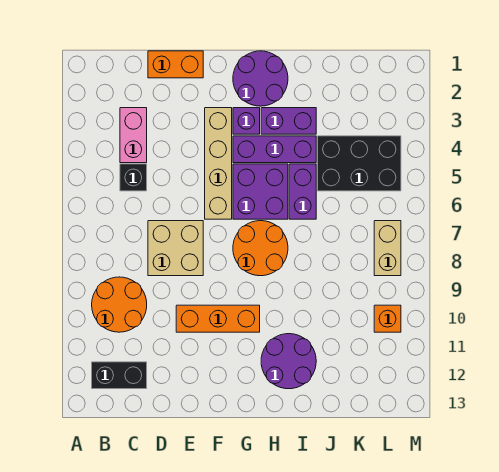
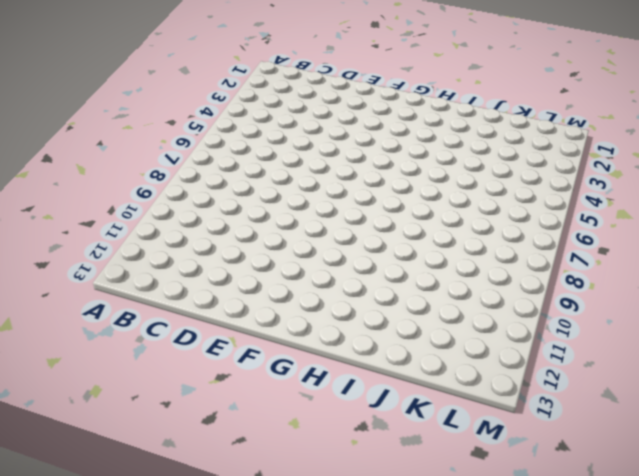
none -> orange 2x2 round brick [92,277,147,332]
none -> black 1x2 brick [92,362,147,389]
none -> pink 1x2 brick [120,108,147,163]

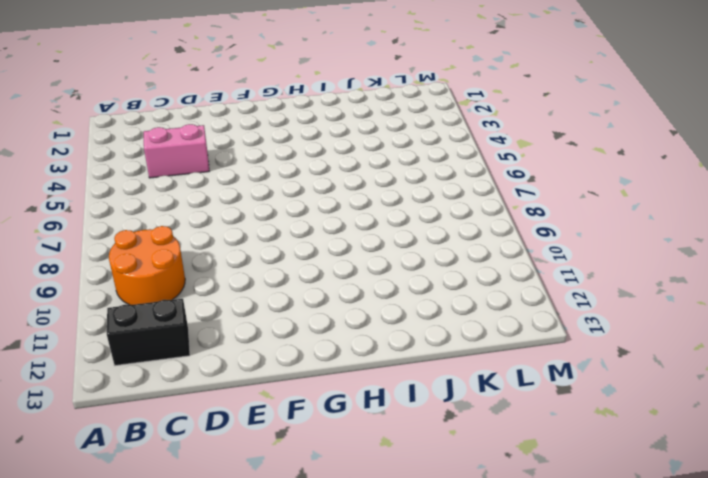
pink 1x2 brick [144,124,209,178] -> pink 1x2 brick turned to [120,108,147,163]
none -> black 1x1 brick [120,164,147,191]
none -> orange 1x2 brick [148,51,203,78]
none -> tan 2x2 brick [148,221,203,276]

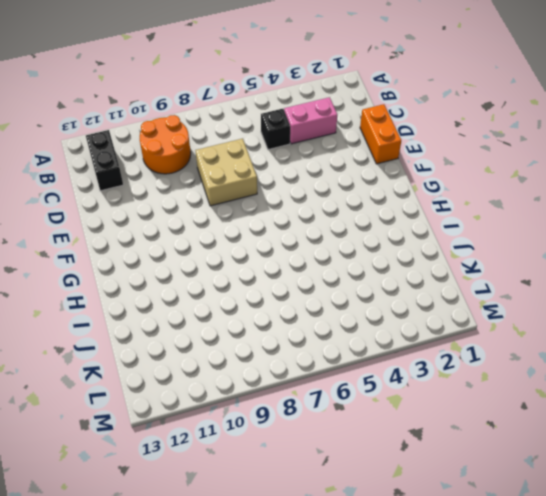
none -> orange 1x3 brick [176,305,260,332]
none -> tan 1x4 brick [205,108,232,219]
none -> purple 2x2 round brick [233,51,288,106]

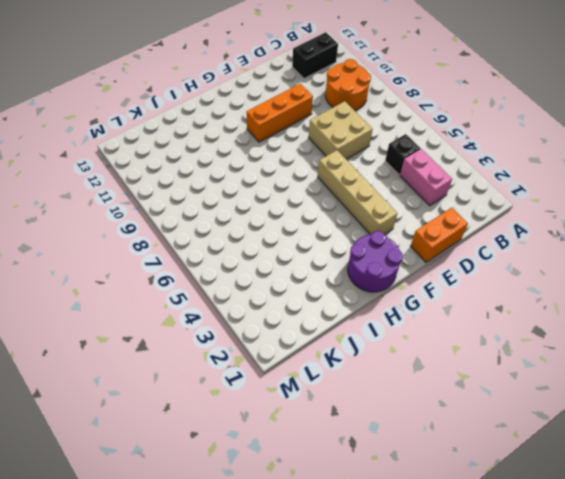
none -> purple 1x1 brick [233,108,260,134]
none -> purple 1x3 brick [233,136,316,163]
none -> purple 2x2 brick [233,164,288,219]

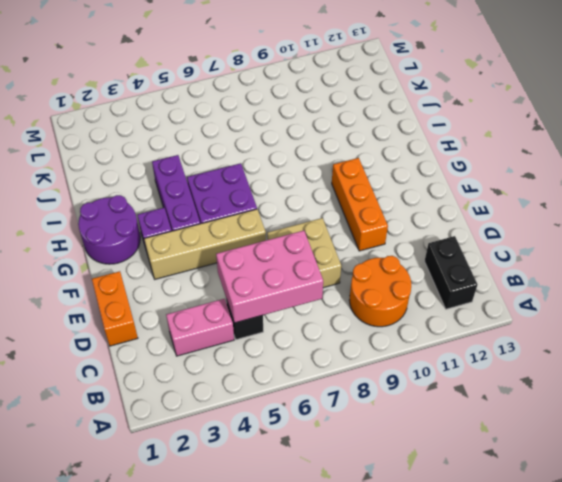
pink 2x3 brick [216,231,323,323] -> none
none -> orange 2x2 round brick [233,221,288,276]
none -> purple 1x2 brick [261,108,316,134]
none -> purple 2x2 round brick [261,334,316,389]

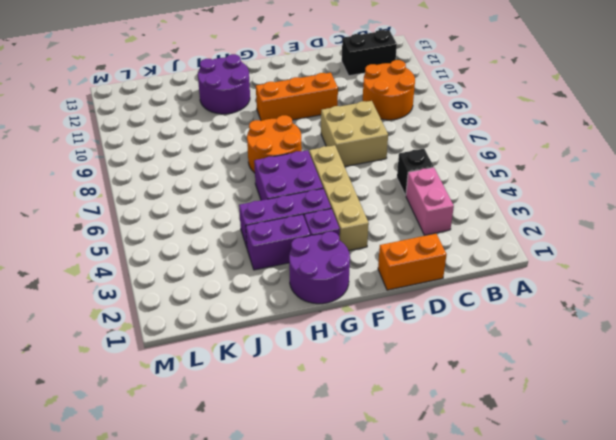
none -> purple 1x2 brick [289,164,316,219]
none -> black 2x3 brick [318,136,401,191]
none -> tan 1x2 brick [374,221,401,276]

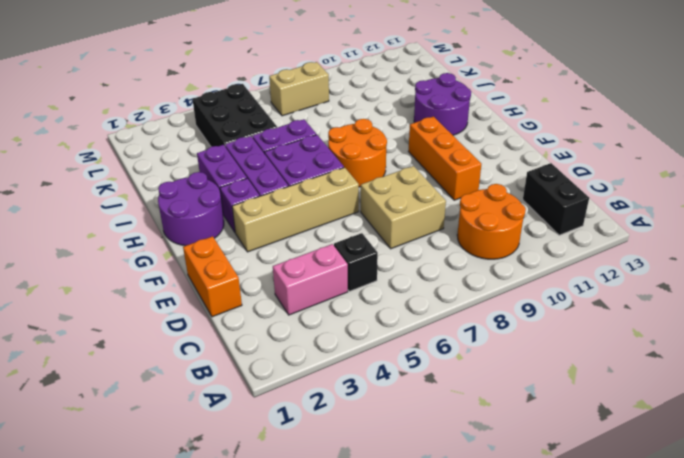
none -> orange 1x1 brick [374,305,401,332]

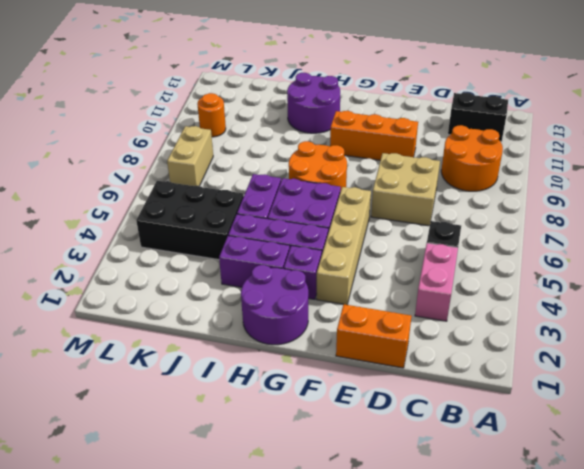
orange 1x1 round brick [197,93,226,137] -> orange 1x1 brick [374,305,401,332]

